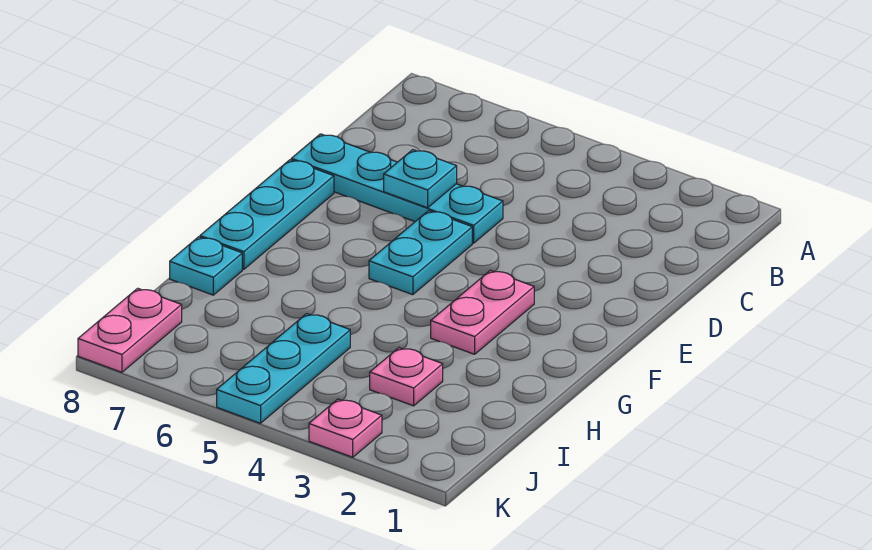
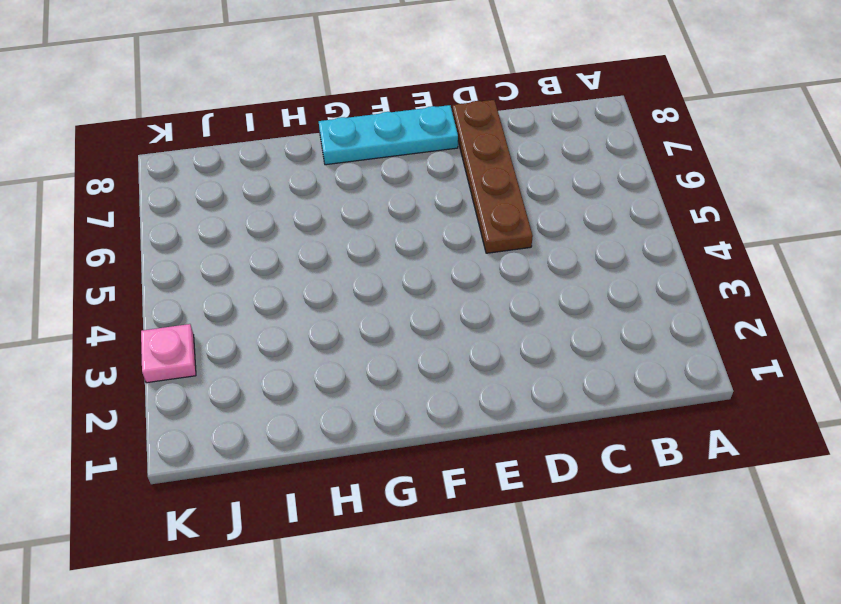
brown 1x4 plate [452,100,533,253] -> cyan 1x4 plate [291,134,503,243]
none -> cyan 1x2 plate [369,211,472,295]
none -> pink 1x2 plate [431,270,534,354]

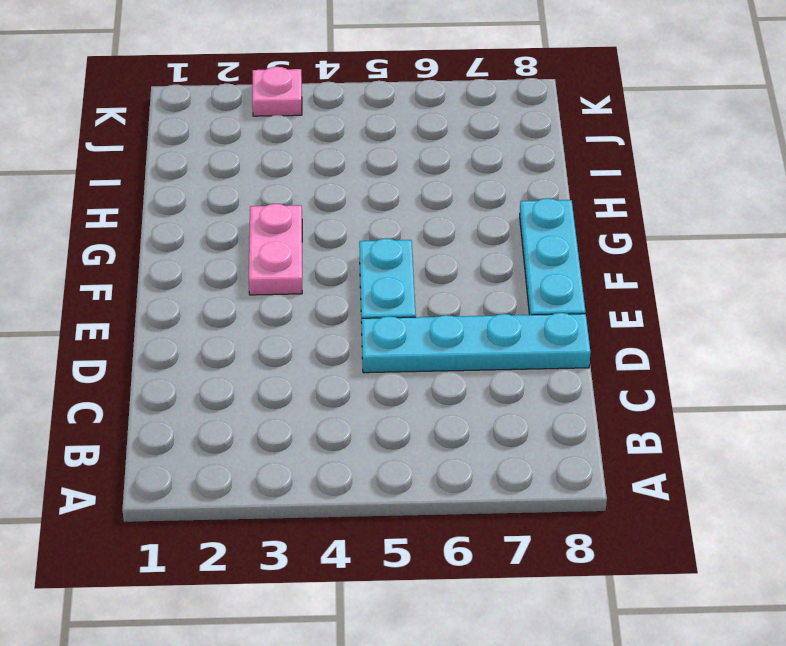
none -> cyan 1x1 plate [170,237,242,295]
none -> pink 1x1 plate [370,348,443,406]

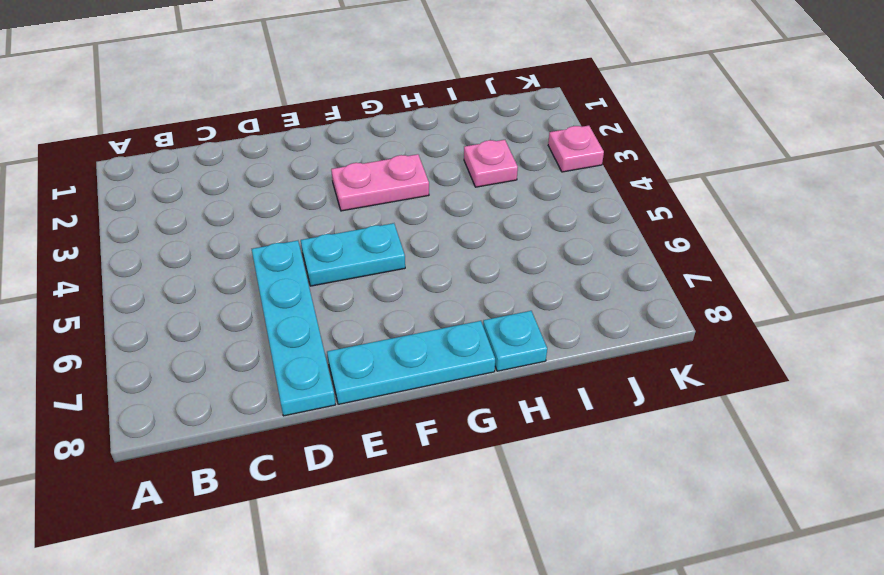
none -> cyan 1x3 plate [217,314,350,423]
none -> pink 1x2 plate [78,288,182,372]

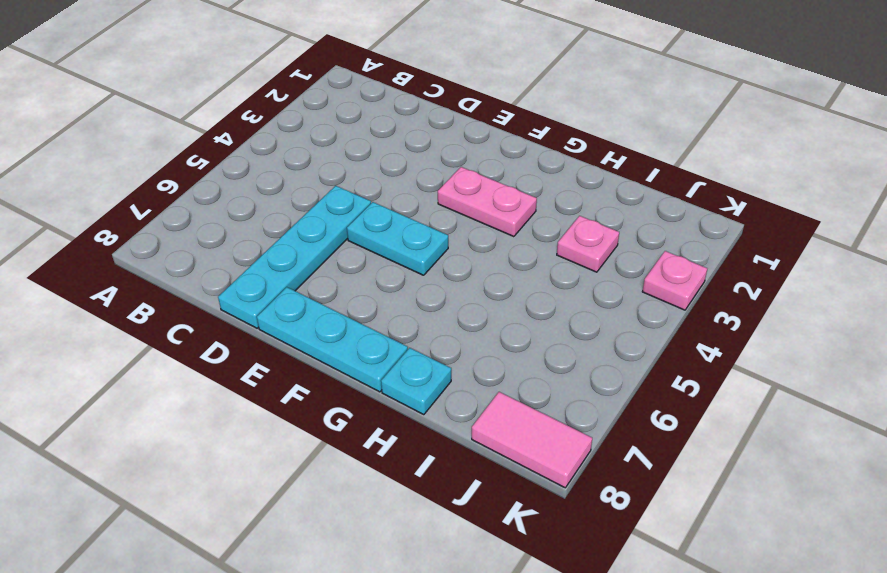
pink 1x2 tile [472,392,592,488] -> pink 1x2 plate [78,288,182,372]
none -> cyan 1x3 plate [217,314,350,423]
none -> cyan 1x1 plate [384,150,457,208]

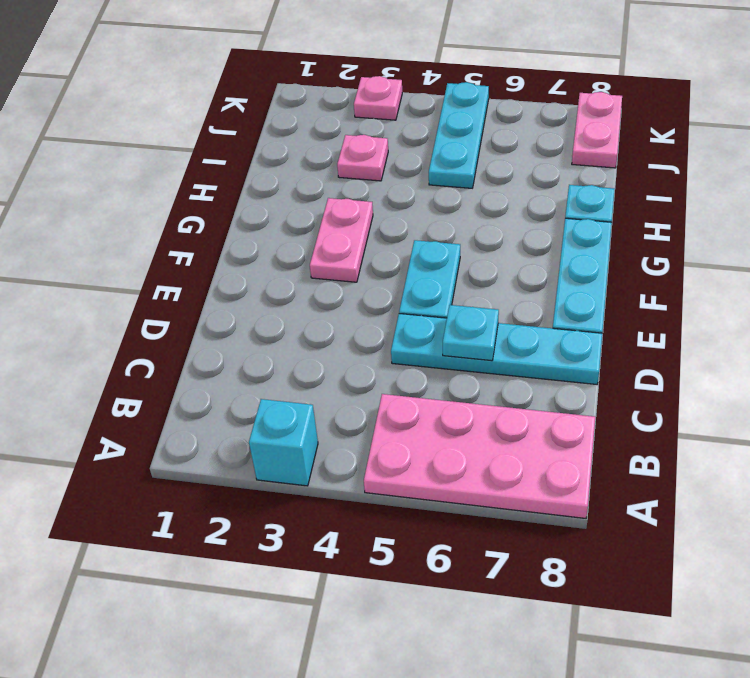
cyan 1x1 brick [249,399,318,486] -> none
pink 2x4 plate [364,394,595,518] -> none

